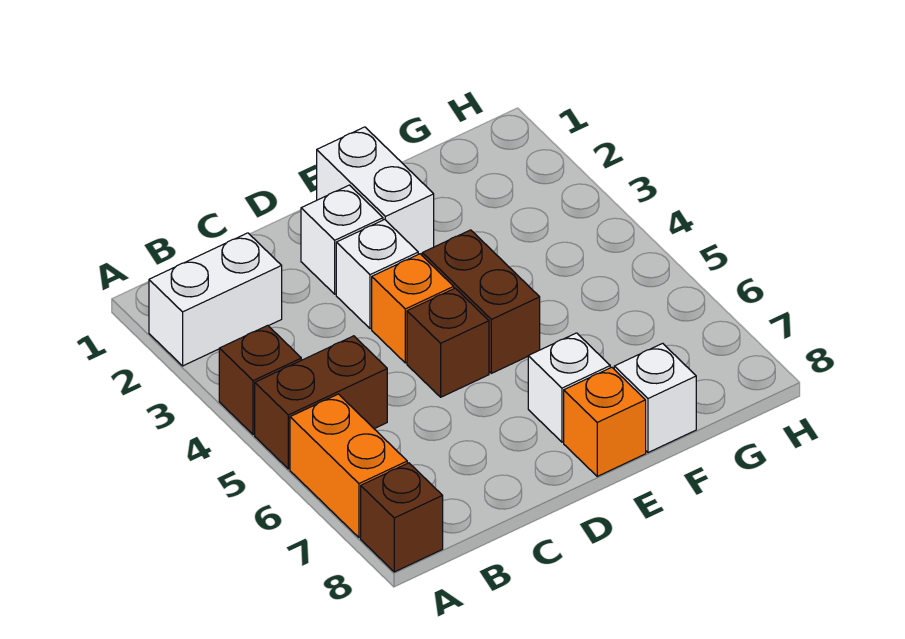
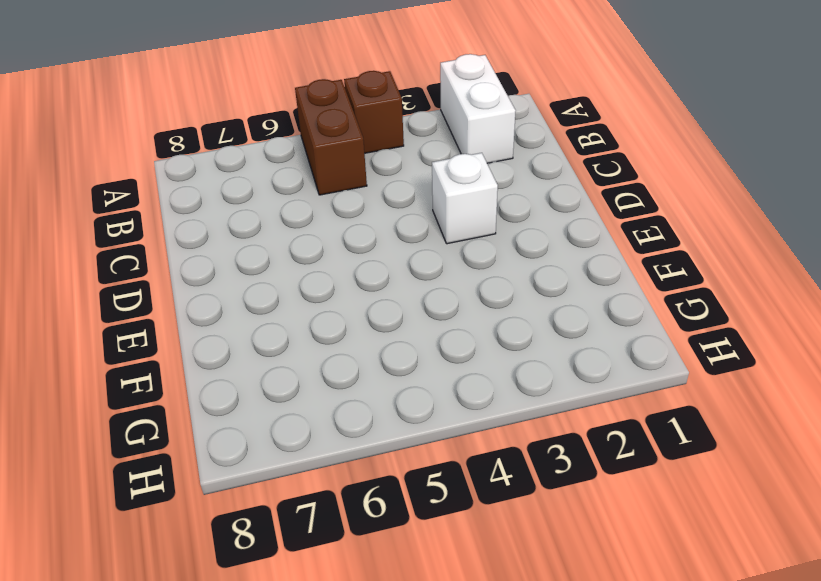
none -> orange 1x2 brick [290,394,407,538]
none -> brown 1x1 brick [361,463,443,572]
none -> white 1x1 brick [301,185,383,294]

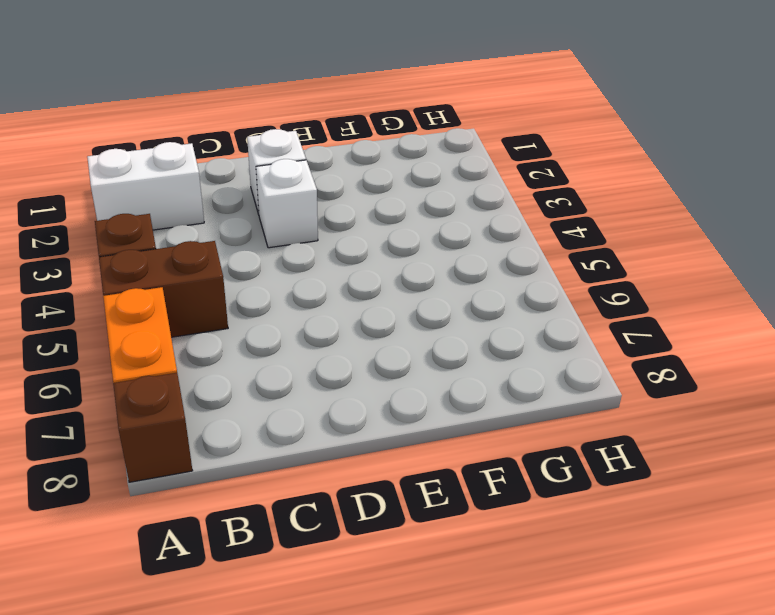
none -> orange 1x1 brick [372,254,454,363]
none -> brown 1x1 brick [407,288,489,397]
none -> white 1x2 brick [317,127,434,254]

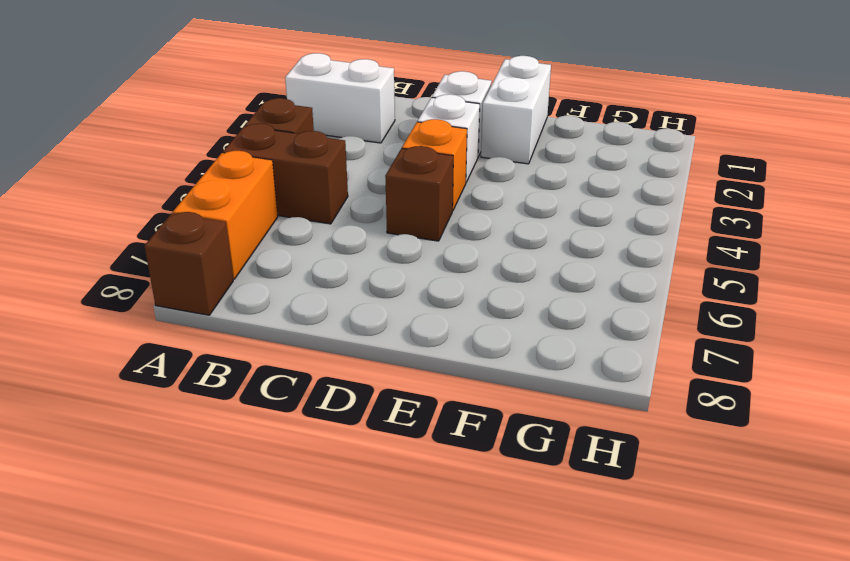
none -> brown 1x2 brick [422,230,540,373]
none -> white 1x1 brick [528,333,610,442]
none -> orange 1x1 brick [564,367,646,476]

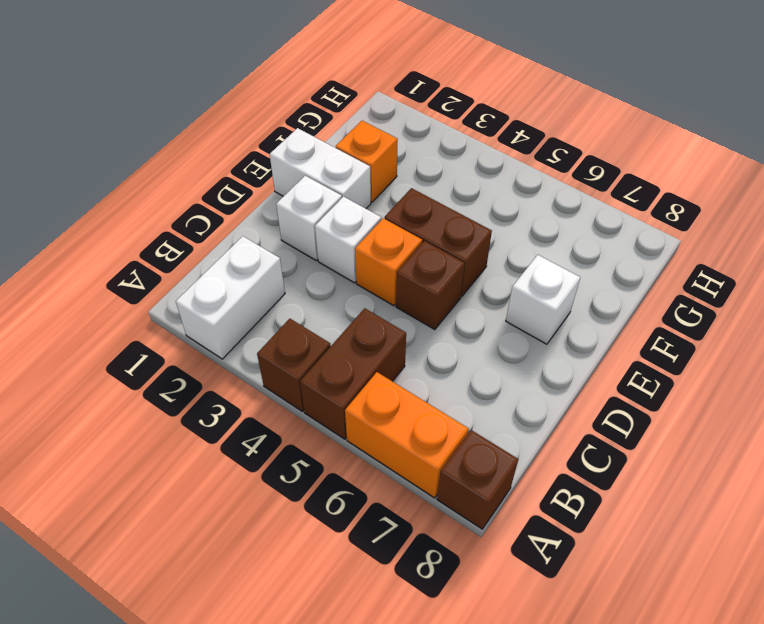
orange 1x1 brick [336,121,398,202] -> orange 1x1 brick moved to [564,367,646,476]
none -> white 1x1 brick [614,343,696,453]

